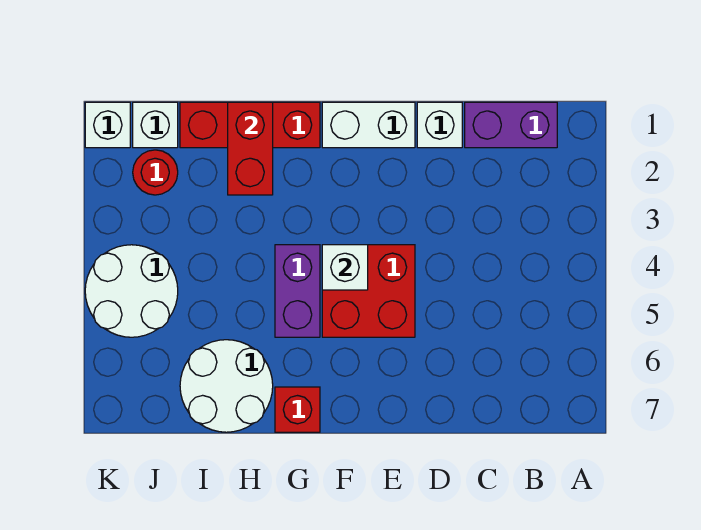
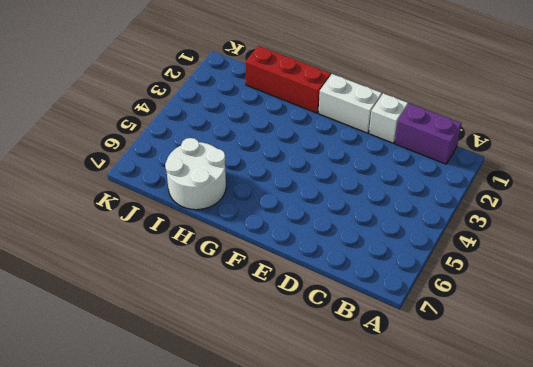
none -> red 2x2 brick [322,245,415,337]
none -> purple 1x2 brick [275,245,320,337]
none -> red 1x1 brick [275,387,320,432]

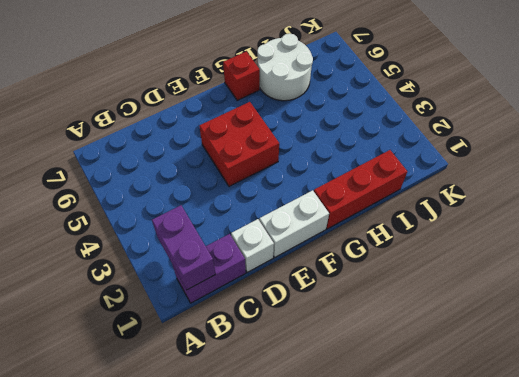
purple 1x2 brick [152,205,216,290] -> purple 1x2 brick moved to [275,245,320,337]
none -> white 1x1 brick [133,102,178,148]
none -> red 1x1 round brick [133,150,178,195]
none -> white 2x2 round brick [85,245,178,337]

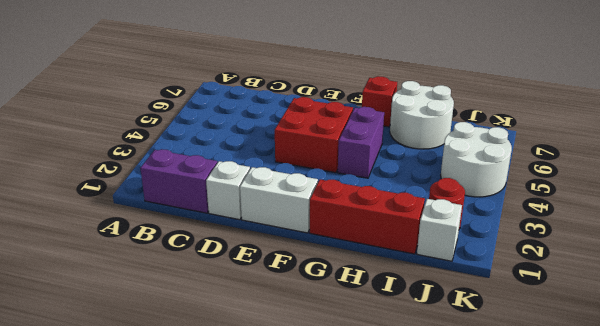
none -> white 1x1 brick [85,102,130,148]
none -> white 1x1 brick [322,245,368,290]
none -> red 1x2 brick [228,102,273,195]

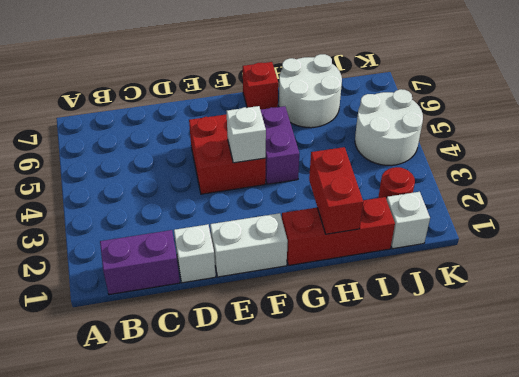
none -> white 1x1 brick [85,102,130,148]

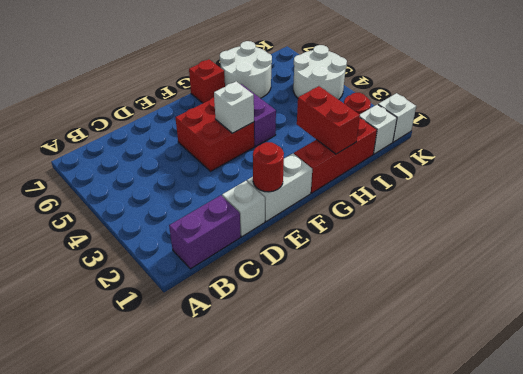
red 1x1 round brick [253,142,284,192] -> none

